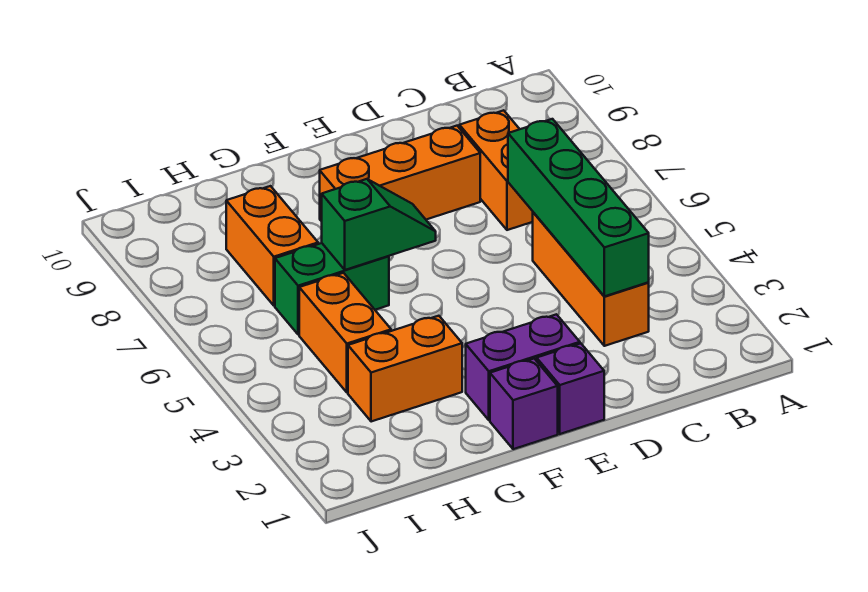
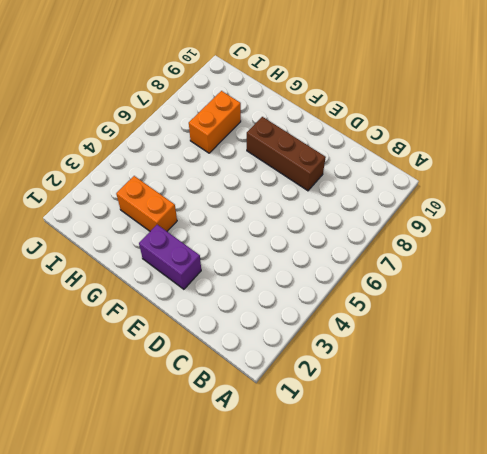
brown 1x3 brick [247,117,326,191] -> orange 1x3 brick [320,126,480,221]
none -> orange 1x3 brick [533,212,649,346]
none -> orange 1x2 brick [459,110,533,230]
none -> purple 1x1 brick [537,343,604,434]

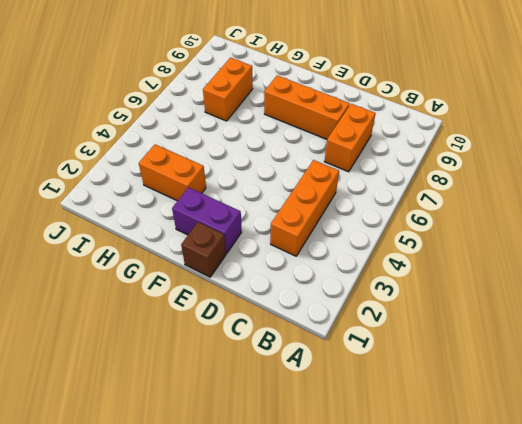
brown 1x1 brick [181,222,226,277] -> purple 1x1 brick [537,343,604,434]
none -> purple 1x1 brick [490,359,558,449]
none -> green 1x2 brick [275,243,389,335]
none -> orange 1x2 brick [299,273,391,392]

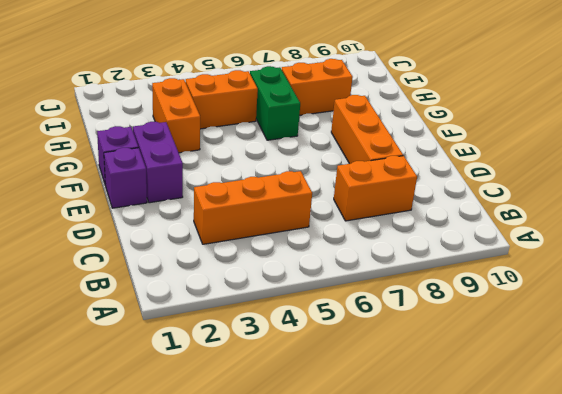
none -> green 1x4 brick [508,119,649,296]
none -> green 1x2 slope [322,179,436,270]

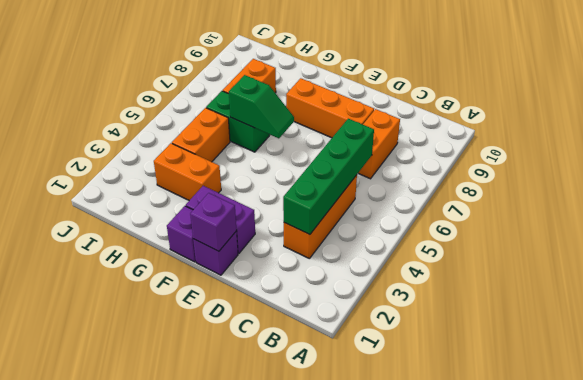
purple 1x1 brick [190,193,237,251] -> none

